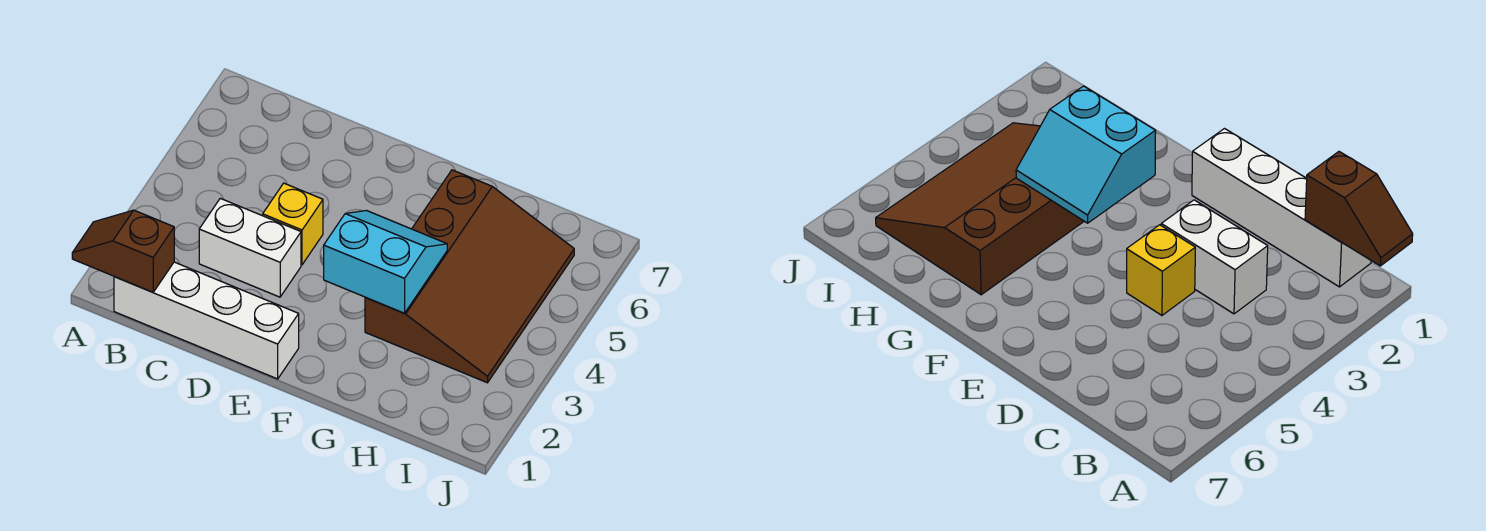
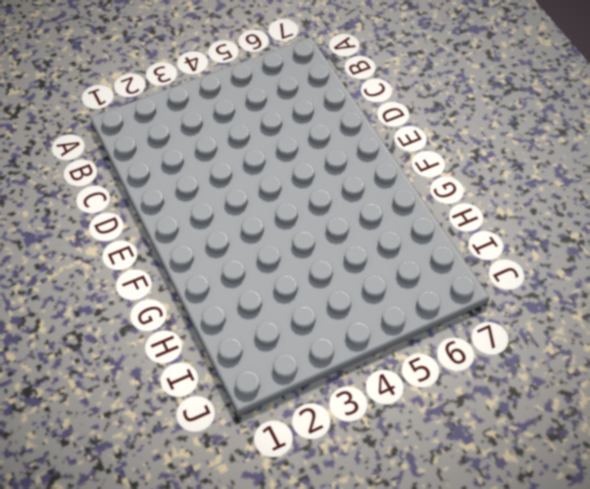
none -> white 1x4 brick [114,262,299,379]
none -> white 1x2 brick [199,198,301,297]

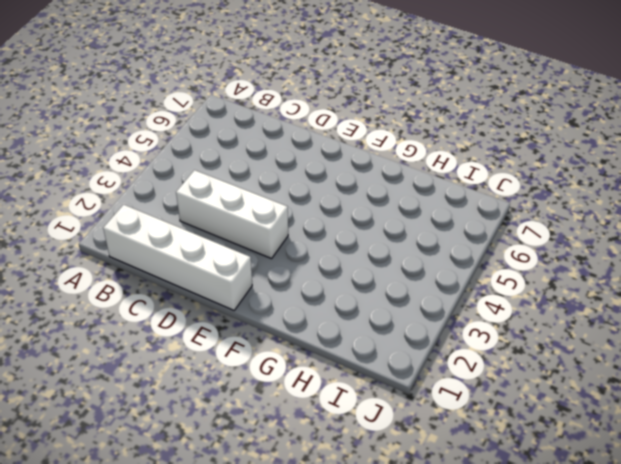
white 1x3 brick [176,170,288,259] -> white 1x2 brick [199,198,301,297]
none -> yellow 1x1 brick [263,183,323,265]
none -> brown 3x4 slope [365,170,574,383]

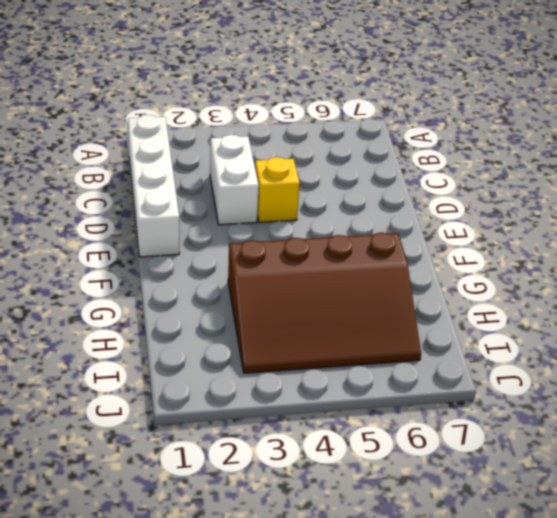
none -> brown 1x2 slope [72,210,174,292]
none -> cyan 2x2 slope [324,211,447,313]

